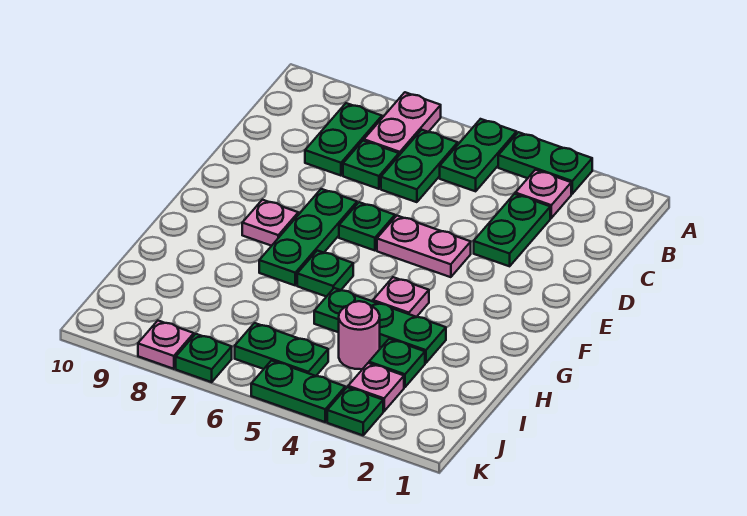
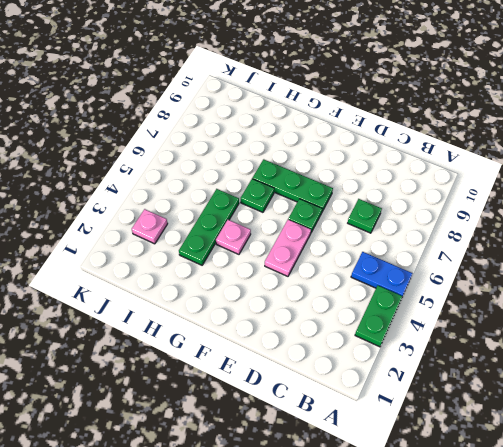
blue 1x2 plate [351,252,413,296] -> green 1x2 plate [440,119,517,191]
none -> pink 1x2 plate [364,92,441,155]
none -> pink 1x1 plate [515,170,571,218]
none -> green 1x2 plate [381,130,458,202]

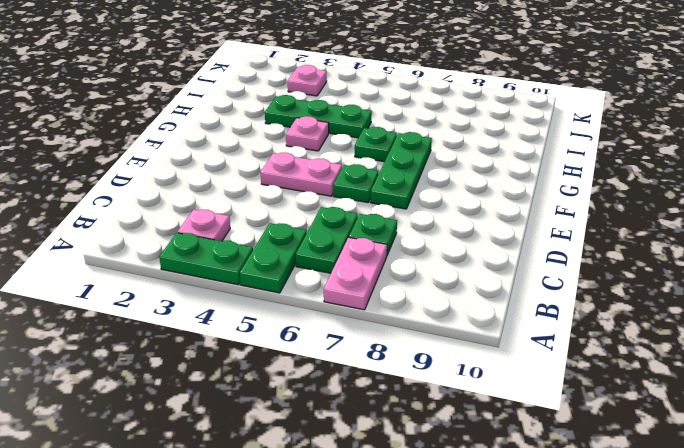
none -> green 1x2 plate [305,103,382,176]
none -> green 1x2 plate [474,194,550,266]
none -> pink 1x1 plate [242,200,298,246]

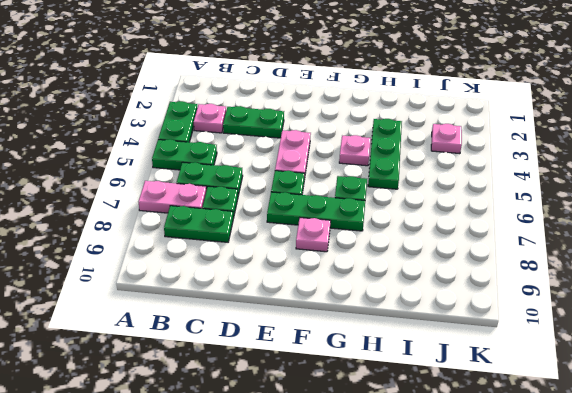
none -> green 1x1 plate [369,339,425,387]
none -> pink 1x1 round brick [339,301,380,369]
none -> green 1x2 plate [235,323,328,376]

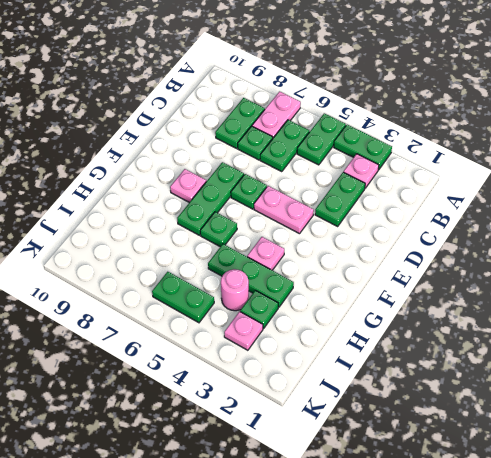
none -> green 1x1 plate [327,387,383,435]
none -> green 1x2 plate [251,361,345,422]
none -> green 1x1 plate [176,334,232,382]

